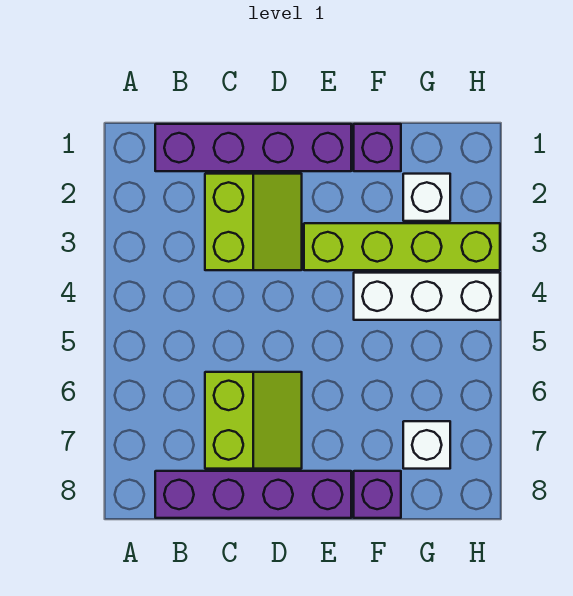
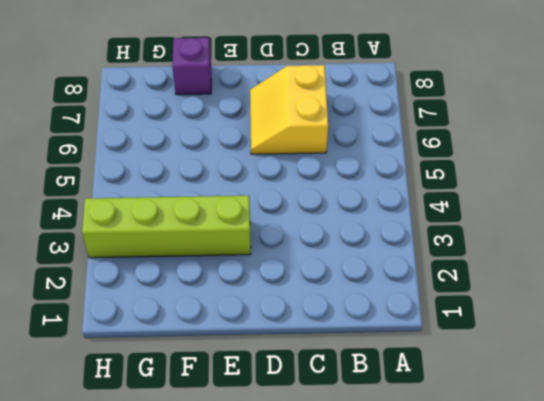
yellow 2x2 slope [250,65,328,154] -> lime 2x2 slope [205,372,302,469]
none -> purple 1x4 brick [155,124,351,171]
none -> purple 1x4 brick [155,471,351,518]

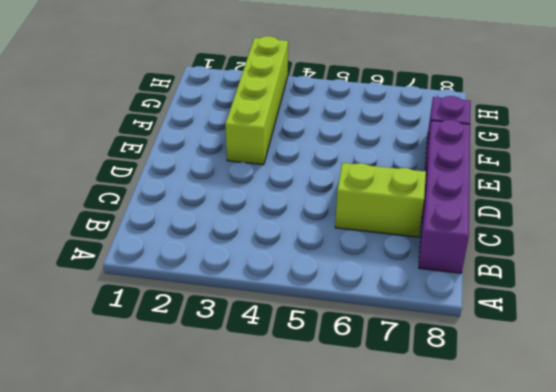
none -> purple 1x4 brick [155,124,351,171]
none -> lime 2x2 slope [205,174,302,270]

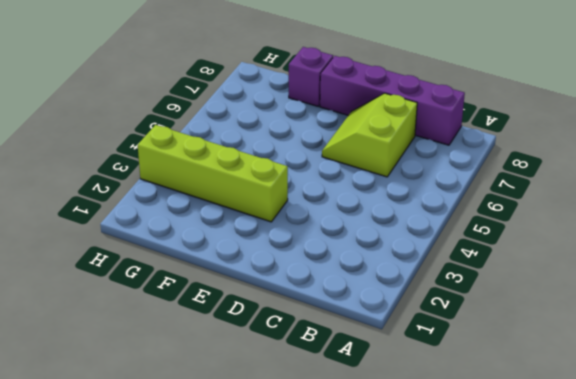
none -> purple 1x4 brick [155,124,351,171]
none -> lime 2x2 slope [205,174,302,270]

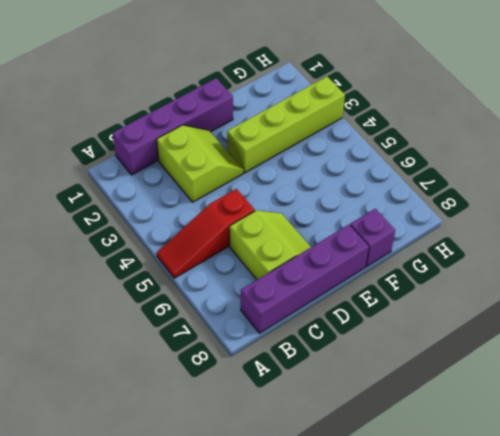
red 1x3 slope [157,189,255,278] -> none
none -> purple 1x1 brick [354,124,401,171]
none -> white 1x3 brick [354,273,500,320]

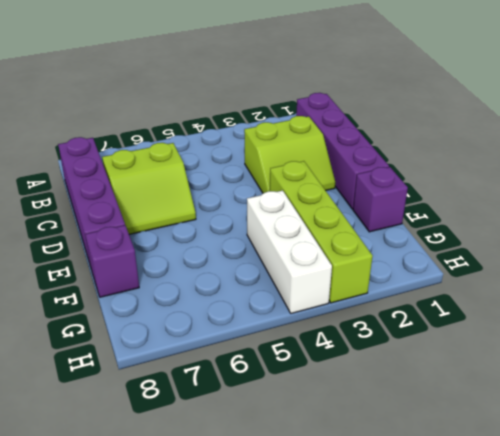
none -> white 1x1 brick [403,174,450,221]
none -> white 1x1 brick [403,421,450,469]

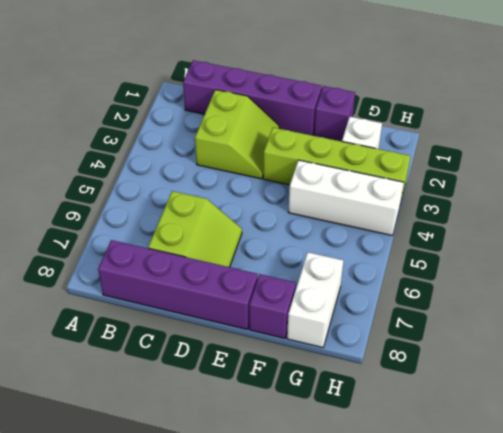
white 1x2 brick [287,252,343,348] -> white 1x1 brick [403,421,450,469]

